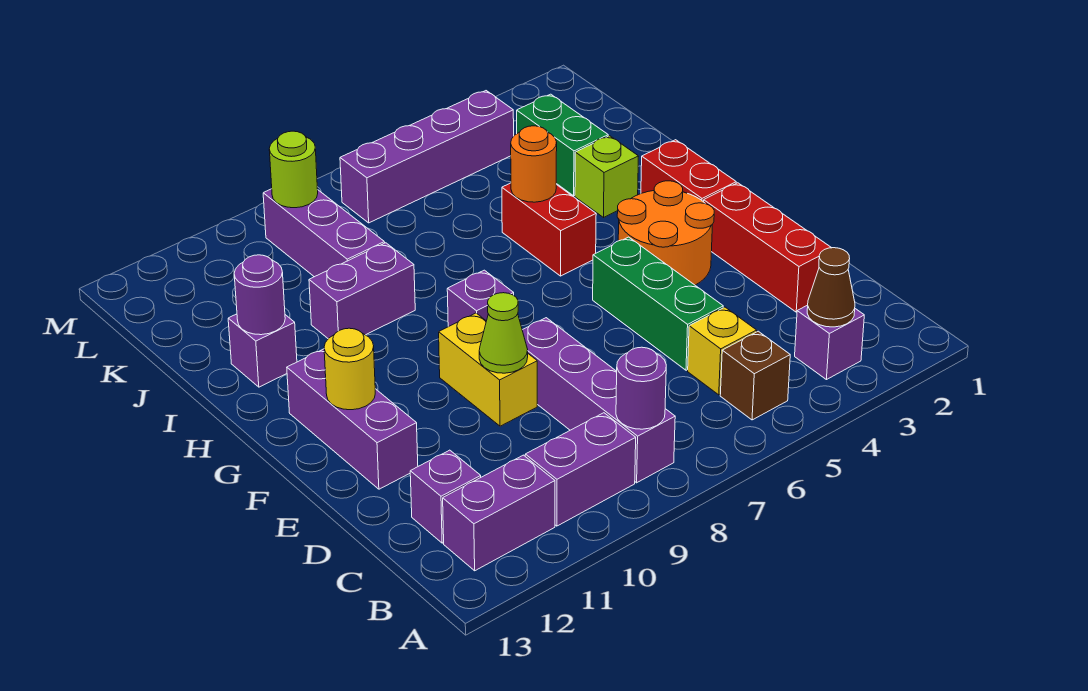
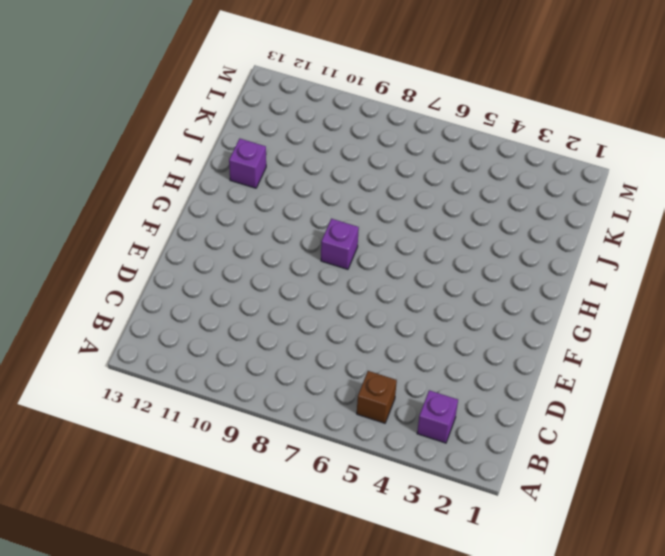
none -> purple 1x4 brick [522,318,675,483]
none -> purple 1x2 brick [525,413,636,526]
none -> purple 1x2 brick [443,455,555,571]

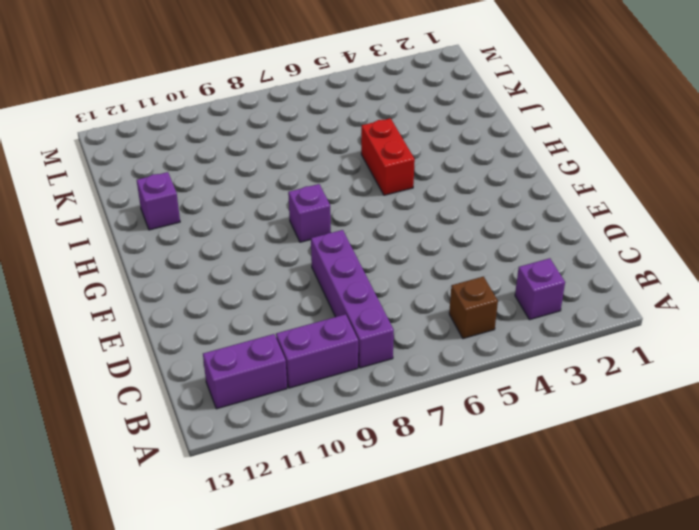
none -> yellow 1x1 brick [688,307,757,395]
none -> purple 1x1 brick [410,450,481,543]
none -> red 1x3 brick [704,183,831,312]

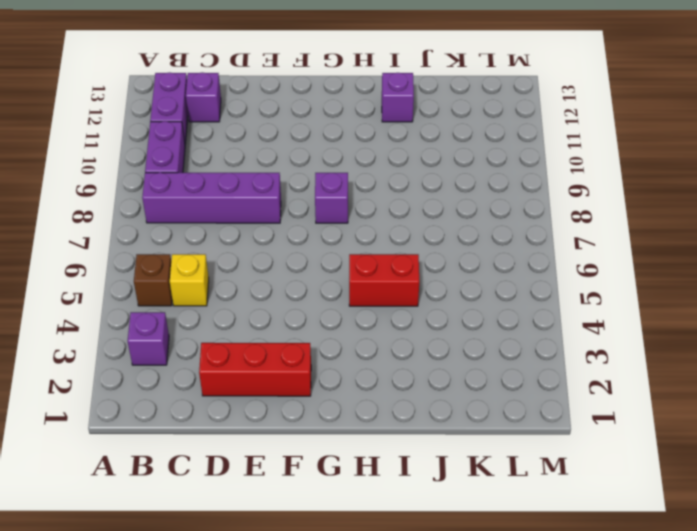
none -> green 1x3 brick [593,237,723,370]
none -> yellow 1x2 brick [439,313,537,426]
none -> purple 1x3 brick [287,349,418,489]

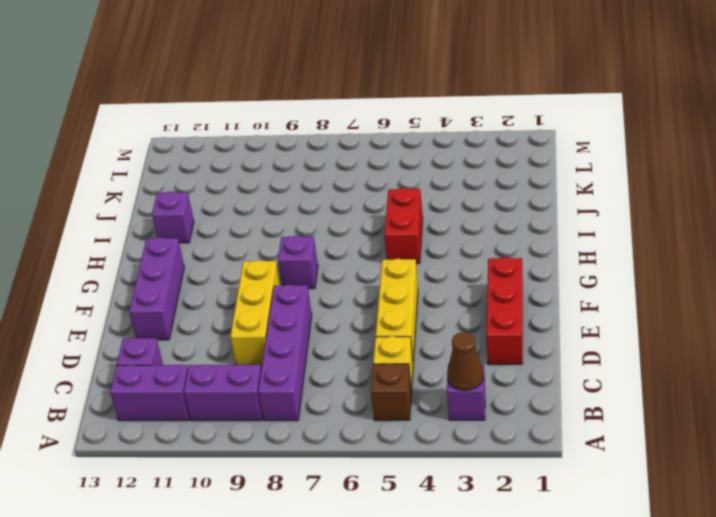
yellow 1x3 brick [376,259,418,362] -> green 1x3 brick [593,237,723,370]
yellow 1x3 brick [230,260,280,366] -> yellow 1x2 brick [439,313,537,426]
none -> orange 2x2 round brick [617,181,714,285]
none -> red 1x2 brick [641,140,736,202]
none -> lime 1x1 brick [575,136,639,218]

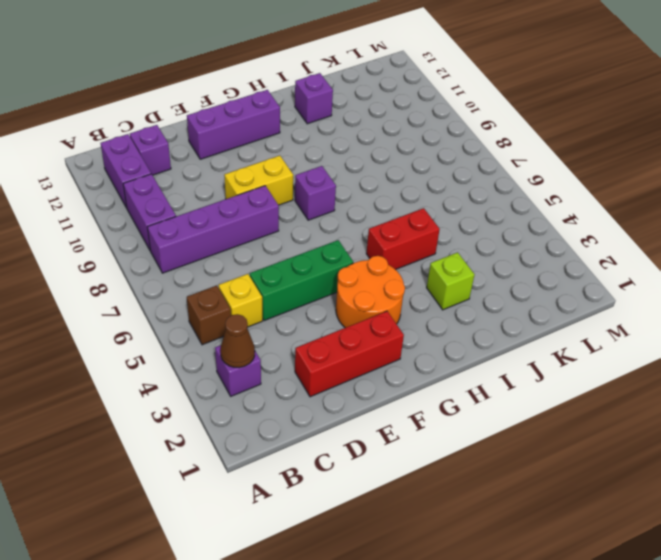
none -> red 1x2 brick [641,140,736,202]
none -> purple 1x2 brick [309,243,415,339]
none -> green 1x2 brick [517,94,608,196]

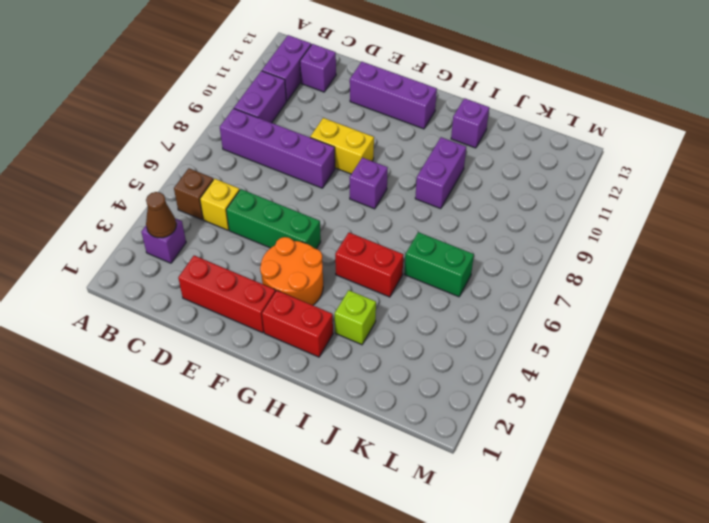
green 1x2 brick [404,232,474,297] -> green 1x2 brick moved to [517,94,608,196]
none -> purple 1x3 brick [263,189,385,277]
none -> purple 1x4 brick [340,91,514,223]
none -> purple 1x1 round brick [616,347,666,429]

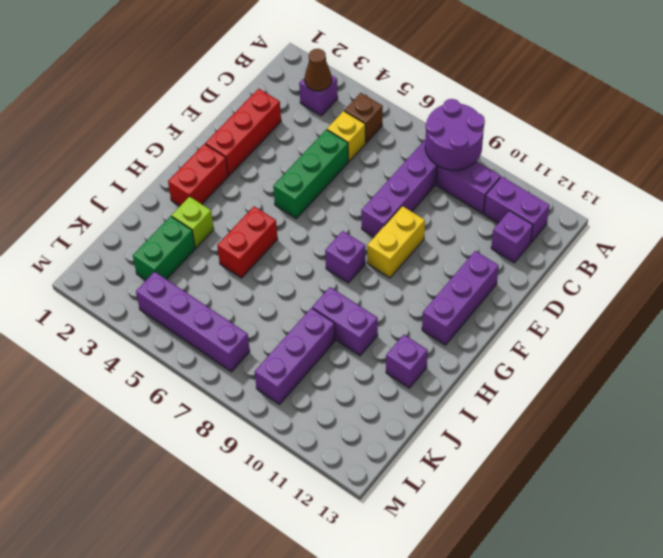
purple 2x2 round brick [425,99,485,170] -> purple 1x1 round brick [616,347,666,429]
none -> orange 2x2 round brick [617,181,714,285]
none -> lime 1x1 cone [479,293,528,373]
none -> yellow 1x1 round brick [324,328,375,410]

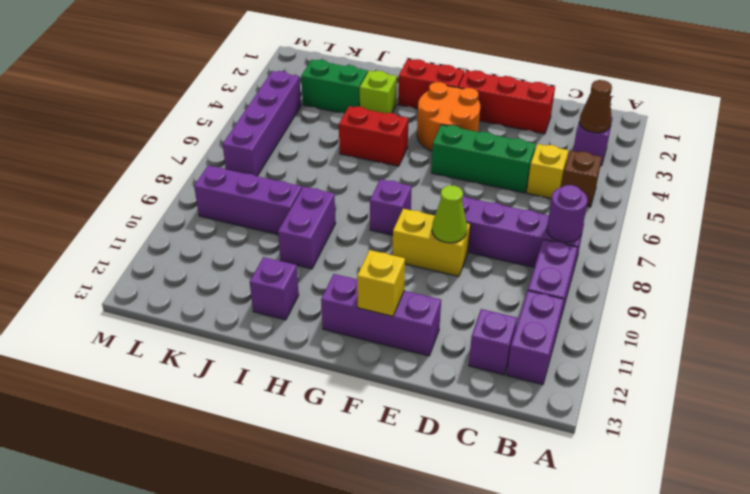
yellow 1x1 brick [357,250,405,316] -> yellow 1x1 round brick [324,328,375,410]
none -> orange 1x1 round brick [511,126,557,202]
none -> purple 1x1 round brick [234,255,285,335]
none -> lime 1x1 round brick [269,131,318,208]

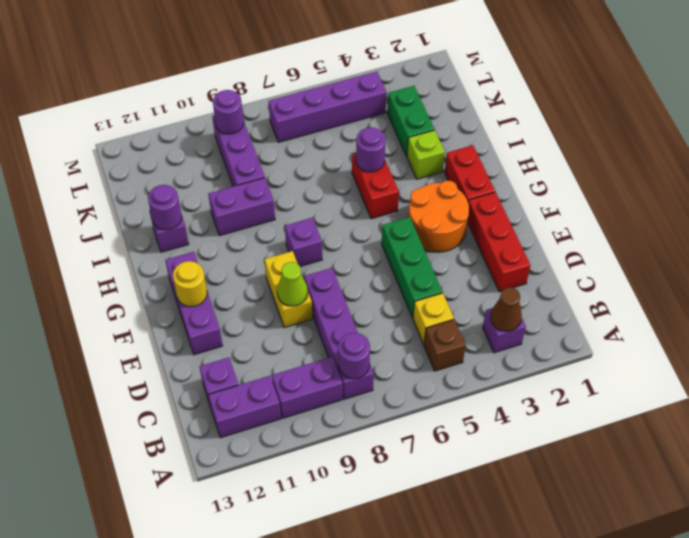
purple 1x1 round brick [356,127,386,172] -> orange 1x1 round brick [511,126,557,202]
purple 1x1 round brick [213,90,244,134] -> lime 1x1 round brick [269,131,318,208]

